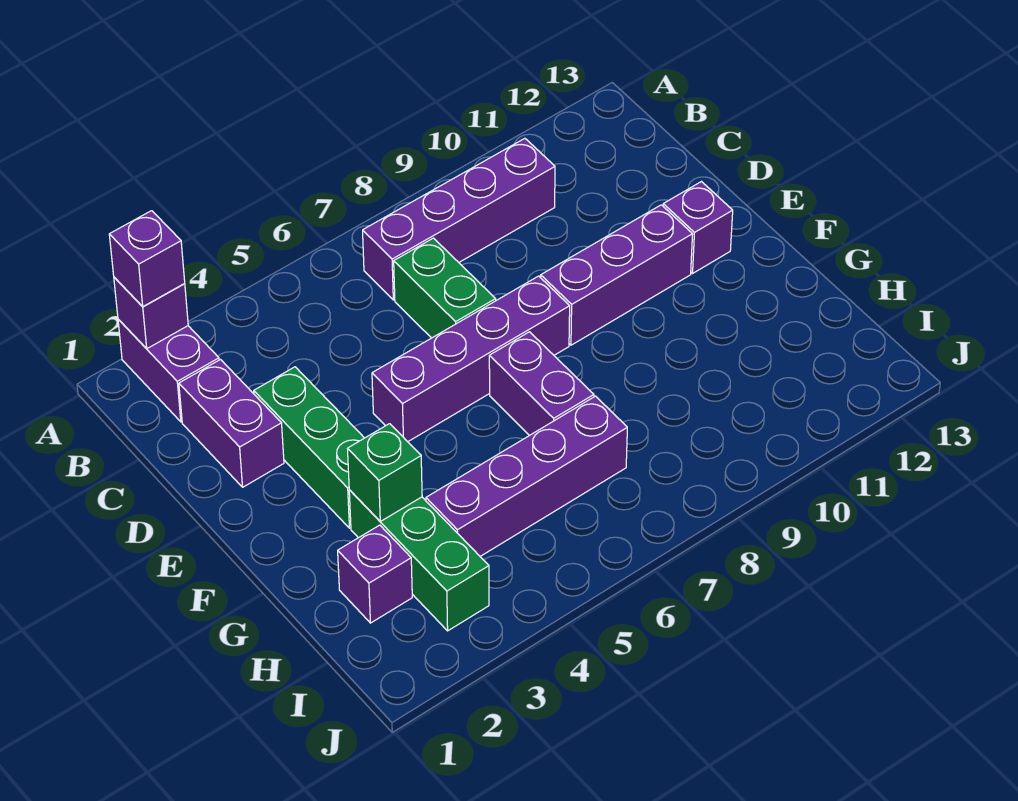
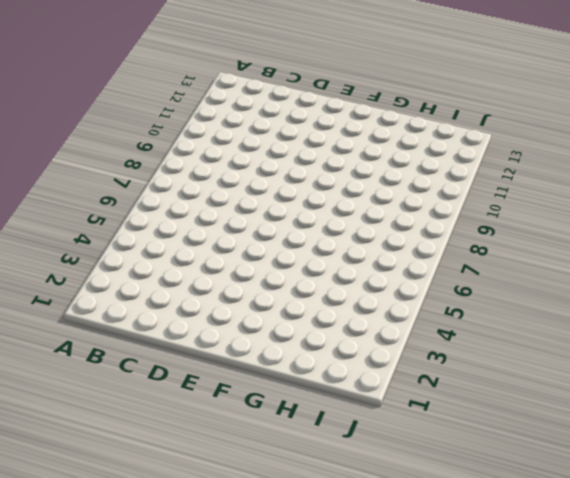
none -> purple 1x2 brick [118,319,219,422]
none -> purple 1x4 brick [363,138,555,300]
none -> purple 1x2 brick [179,360,284,487]

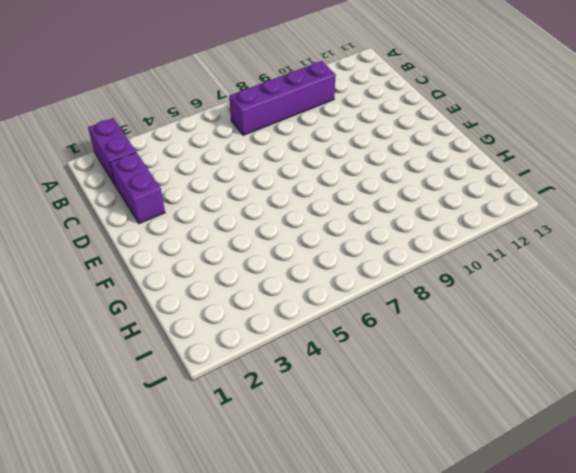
none -> green 1x2 brick [394,238,496,338]
none -> green 1x3 brick [254,367,364,528]
none -> purple 1x4 brick [372,276,570,442]

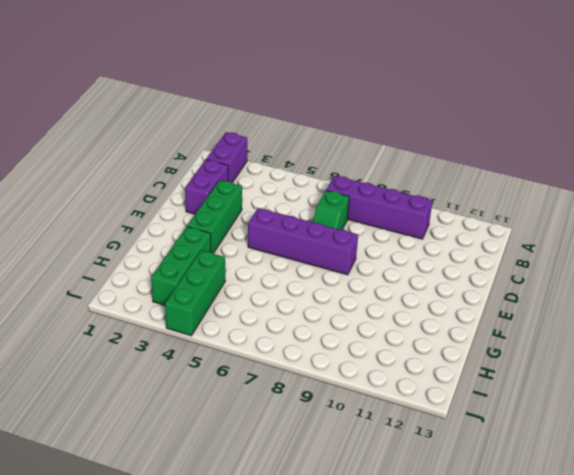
green 1x2 slope [313,190,349,230] -> green 1x2 brick [394,238,496,338]
green 1x3 brick [165,250,225,336] -> purple 1x4 brick [426,396,627,556]
none -> purple 1x3 brick [541,205,693,345]
none -> purple 1x1 brick [663,182,733,273]
none -> purple 1x2 brick [489,332,594,436]

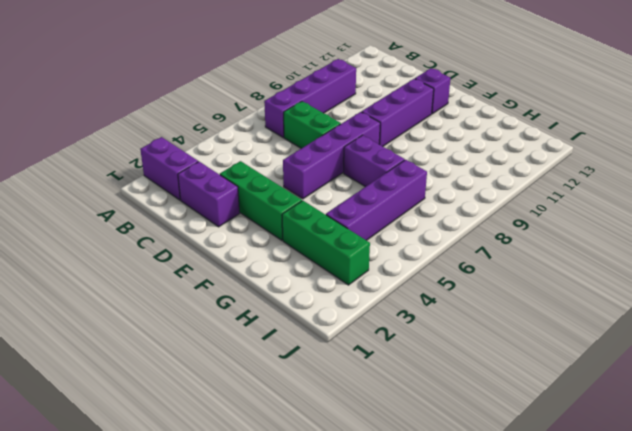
none -> purple 1x1 brick [338,525,412,623]
none -> purple 1x1 brick [114,277,188,349]
none -> green 1x1 brick [348,424,422,521]

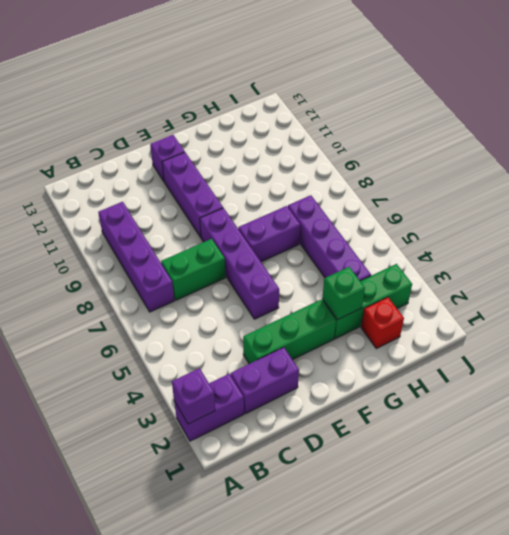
red 1x1 brick [361,297,404,349] -> purple 1x1 brick [338,525,412,623]
none -> purple 1x1 brick [109,211,185,307]

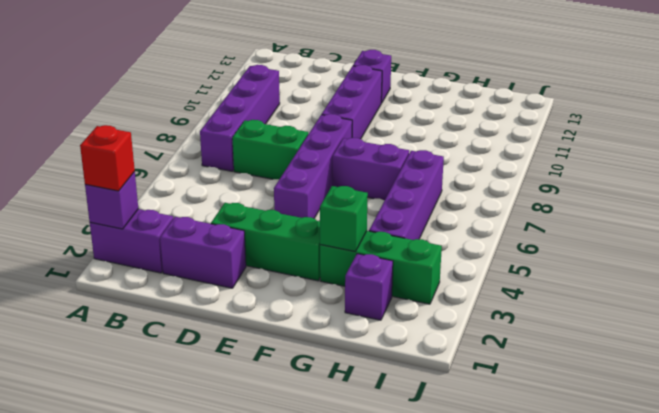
red 1x1 brick [80,125,135,191] -> purple 1x1 brick [109,211,185,307]

